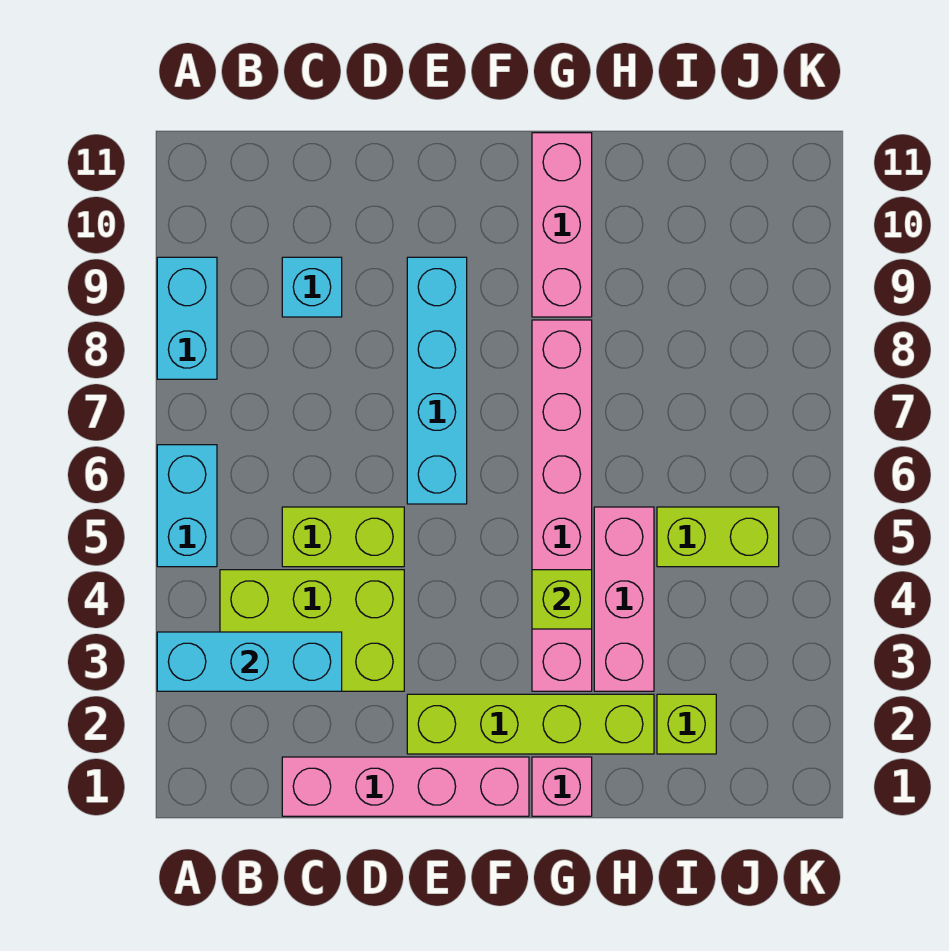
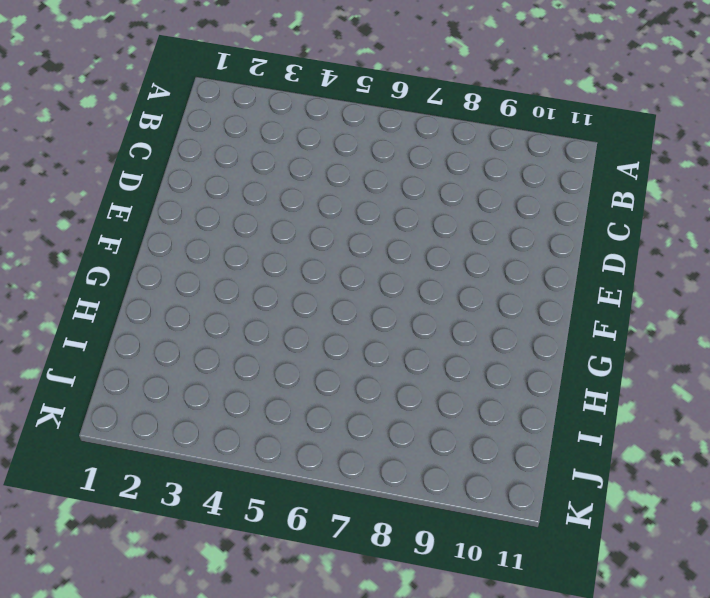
none -> cyan 1x2 brick [157,445,217,567]
none -> cyan 1x2 brick [157,257,217,379]
none -> lime 2x3 brick [220,570,404,691]

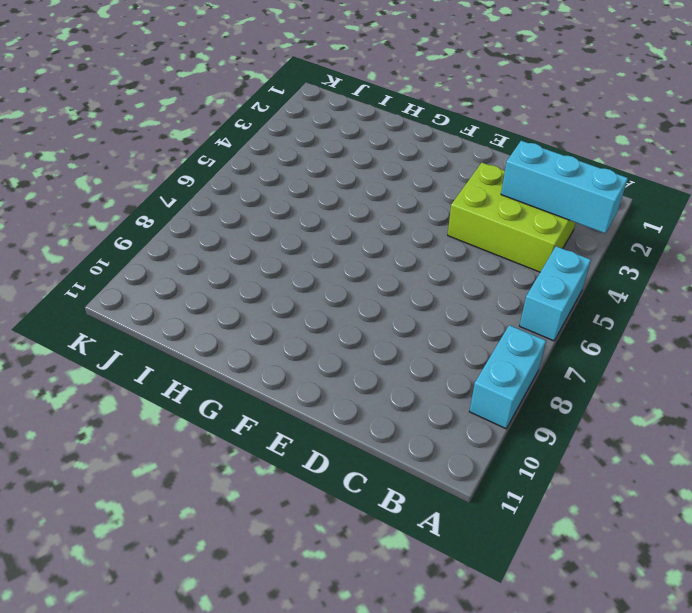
none -> pink 1x4 brick [282,757,529,816]
none -> lime 1x2 brick [282,507,404,567]
none -> cyan 1x1 brick [282,257,342,317]

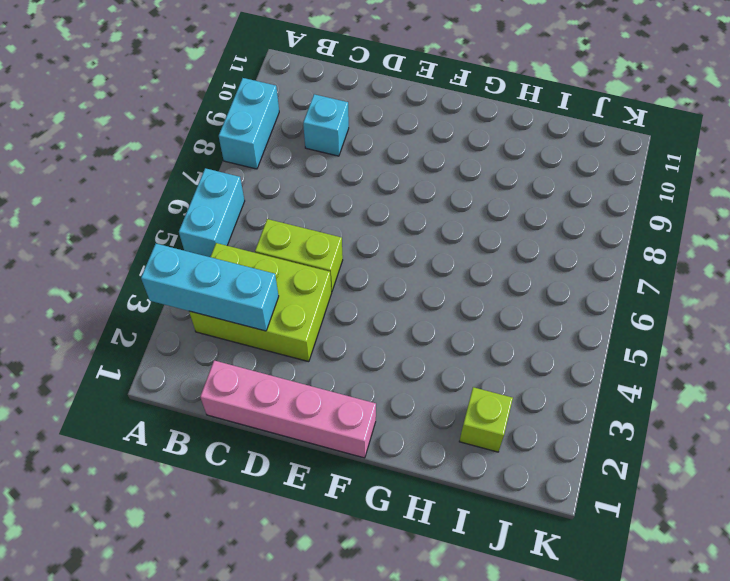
none -> lime 1x4 brick [407,694,654,754]
none -> cyan 1x4 brick [407,257,467,504]
none -> pink 1x1 brick [532,757,592,816]

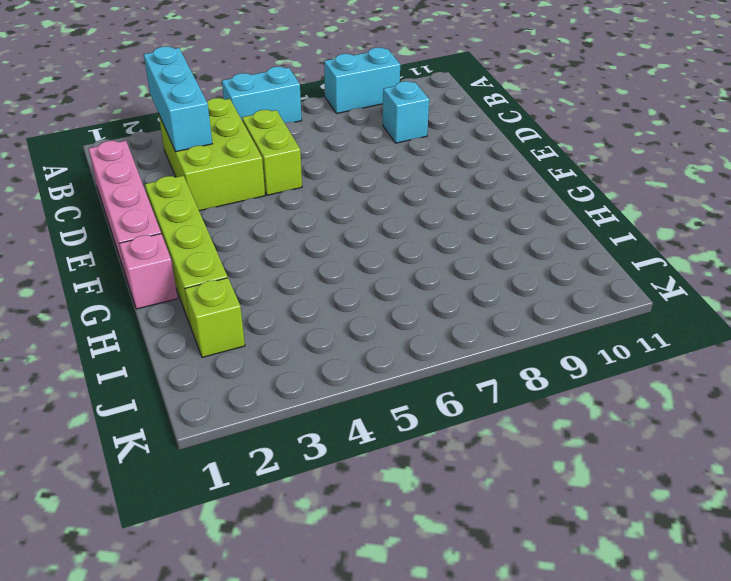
none -> cyan 1x4 brick [407,257,467,504]
none -> pink 1x6 brick [532,320,592,691]
none -> pink 1x3 brick [532,133,592,317]

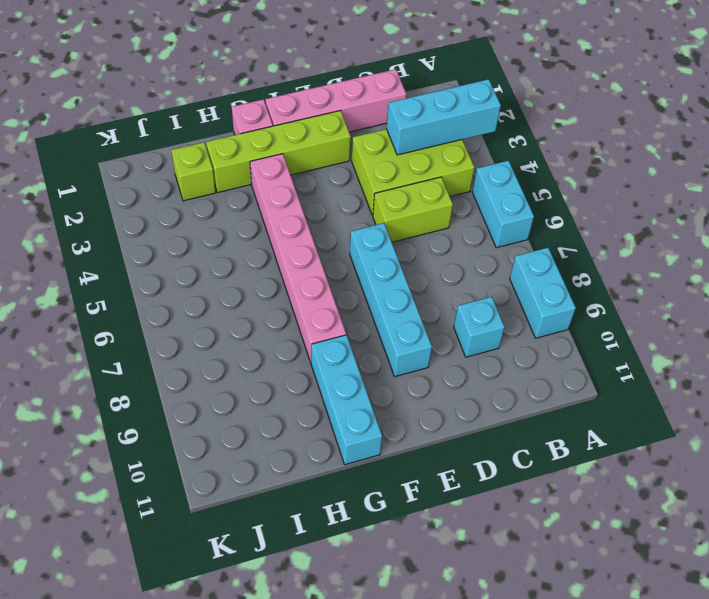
cyan 1x3 brick [311,335,382,465] -> pink 1x3 brick [532,133,592,317]
none -> pink 1x3 brick [594,507,654,691]
none -> lime 1x2 brick [657,507,779,567]
none -> lime 1x1 brick [532,570,592,629]

